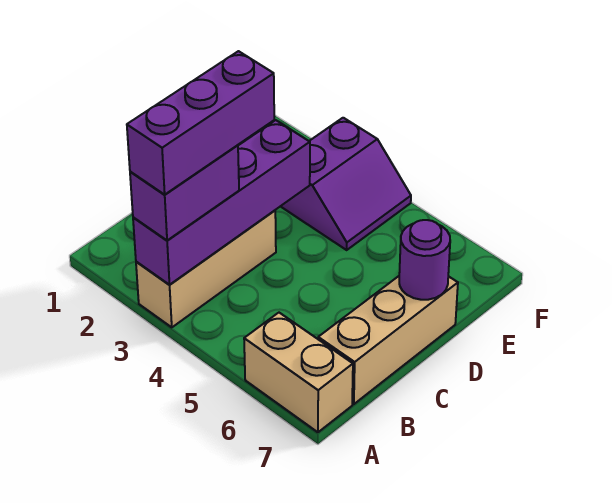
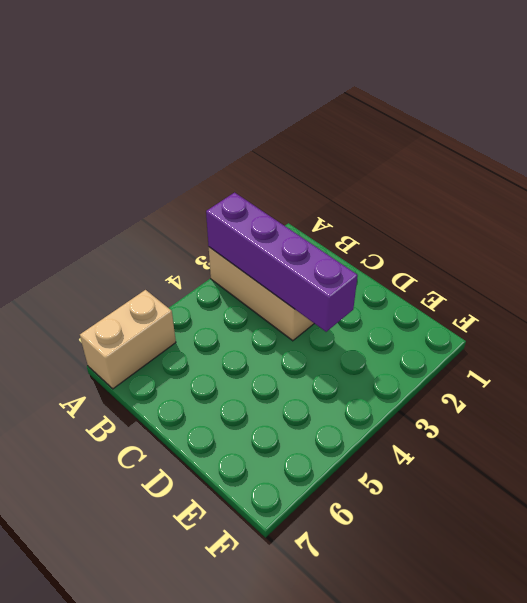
none -> tan 1x3 brick [318,276,458,404]
none -> purple 2x2 slope [281,118,411,250]

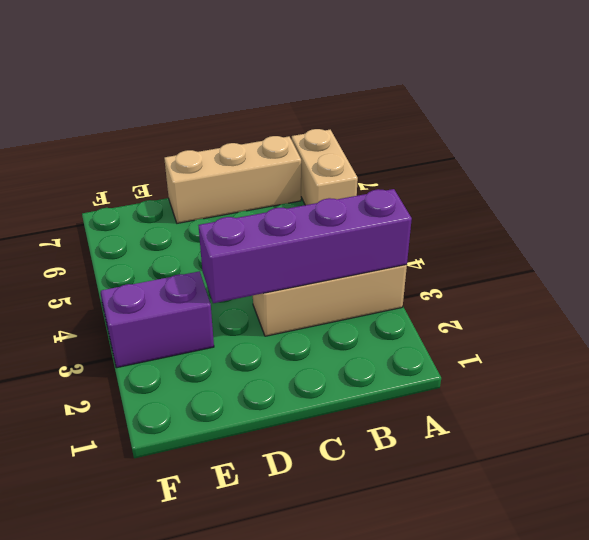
none -> purple 1x1 round brick [399,220,450,300]
none -> purple 1x2 brick [130,145,239,240]

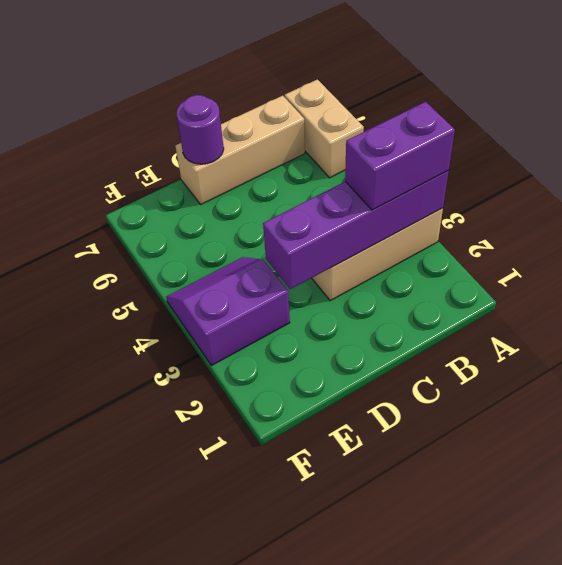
none -> purple 1x3 brick [127,51,274,195]

